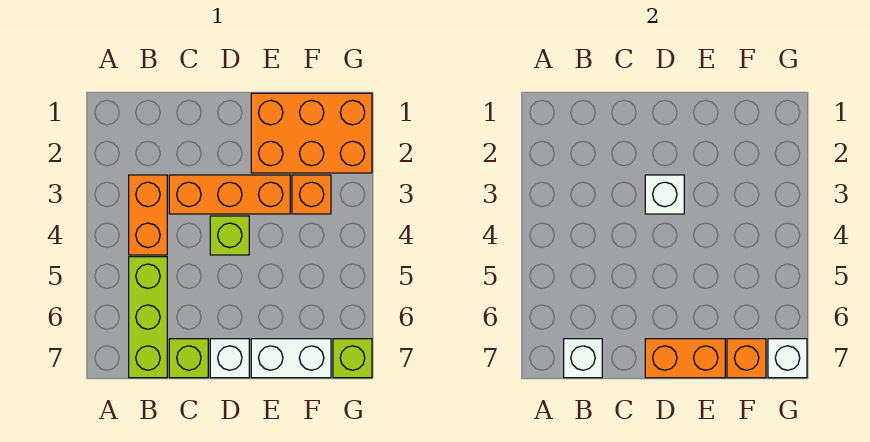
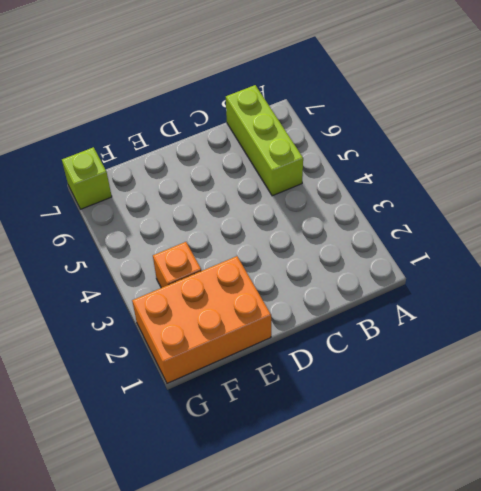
none -> orange 1x2 brick [129,175,167,255]
none -> orange 1x3 brick [169,175,290,214]
none -> lime 1x1 brick [169,339,208,378]

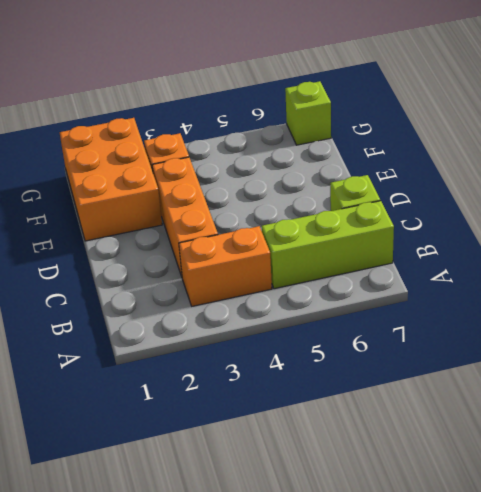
none -> lime 1x1 brick [210,216,249,255]
none -> white 1x1 brick [210,339,249,378]
none -> white 1x2 brick [251,339,331,378]

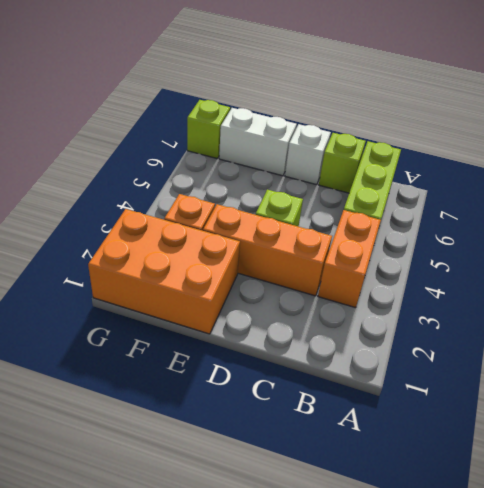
none -> white 1x1 brick [564,339,602,378]
none -> white 1x1 brick [645,175,684,214]
none -> orange 1x2 brick [645,339,725,378]

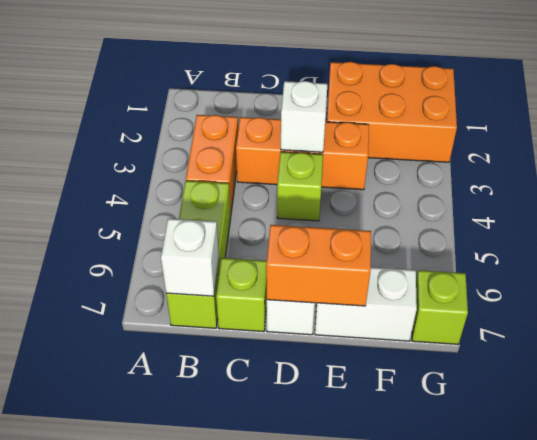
none -> orange 1x1 brick [292,175,331,214]
none -> orange 1x1 brick [727,339,766,378]
none -> white 1x1 brick [768,339,807,378]

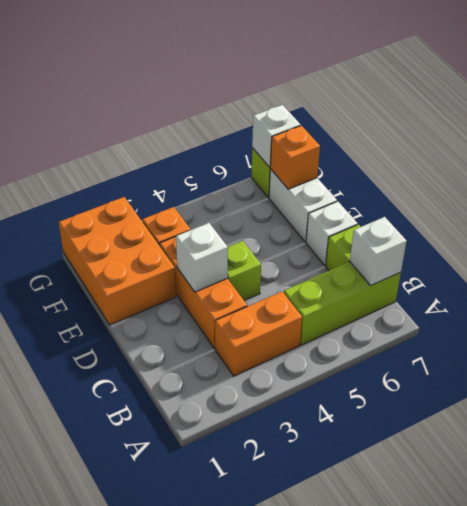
none -> orange 1x2 brick [645,339,725,378]

